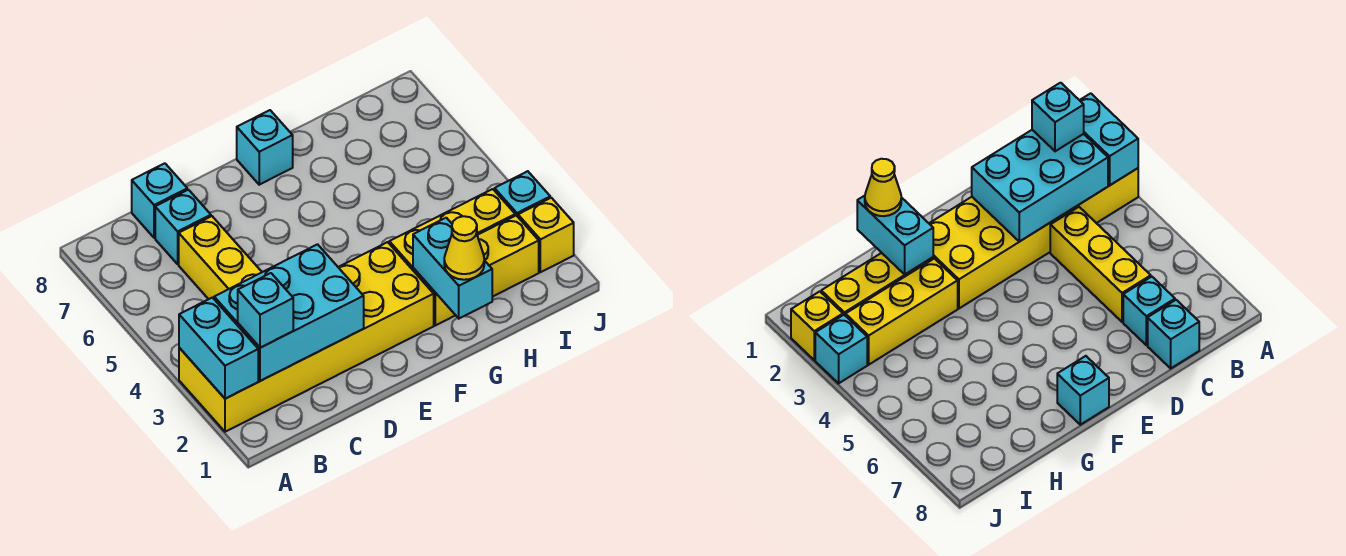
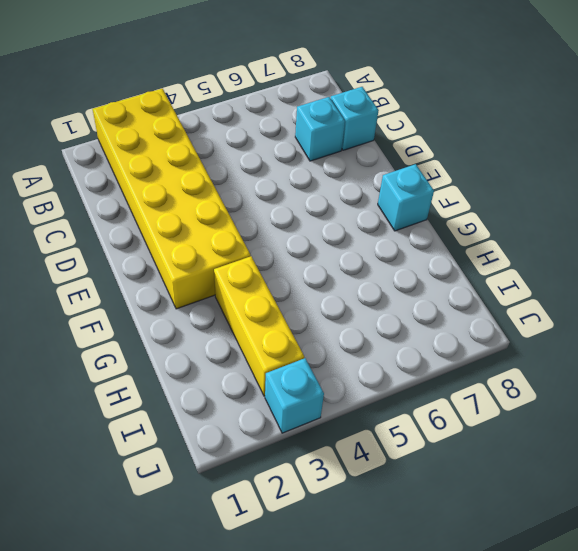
none -> yellow 1x3 brick [179,216,262,299]
none -> yellow 1x3 brick [413,215,539,325]
none -> yellow 1x1 brick [518,198,574,272]

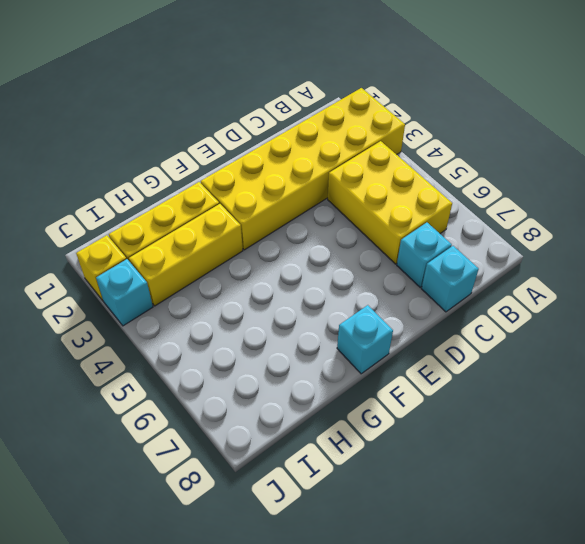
yellow 2x3 brick [328,141,452,264] -> yellow 1x3 brick [179,216,262,299]
none -> cyan 1x2 brick [179,298,258,399]
none -> cyan 2x3 brick [214,244,364,381]
none -> cyan 1x2 brick [413,218,492,318]

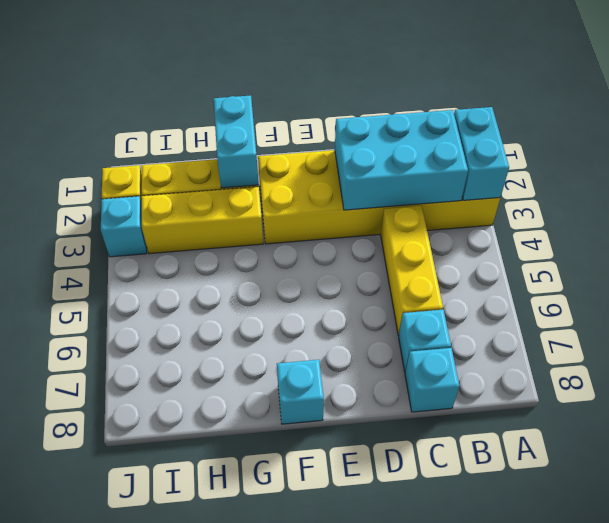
none -> cyan 1x1 brick [238,273,293,348]
none -> yellow 1x1 cone [444,216,484,280]

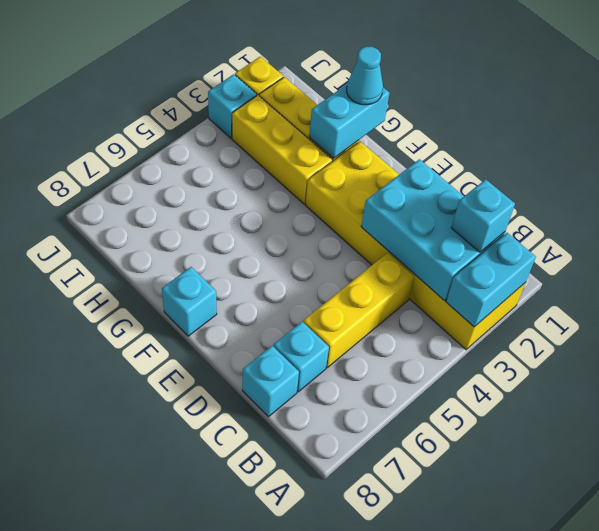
cyan 1x1 cone [347,46,383,105] -> yellow 1x1 cone [444,216,484,280]

